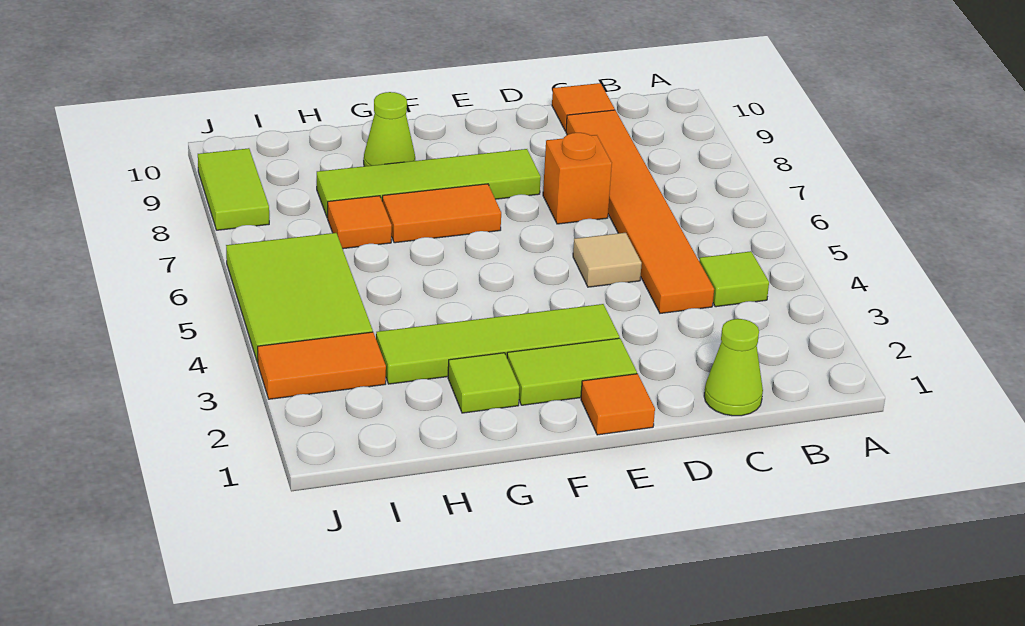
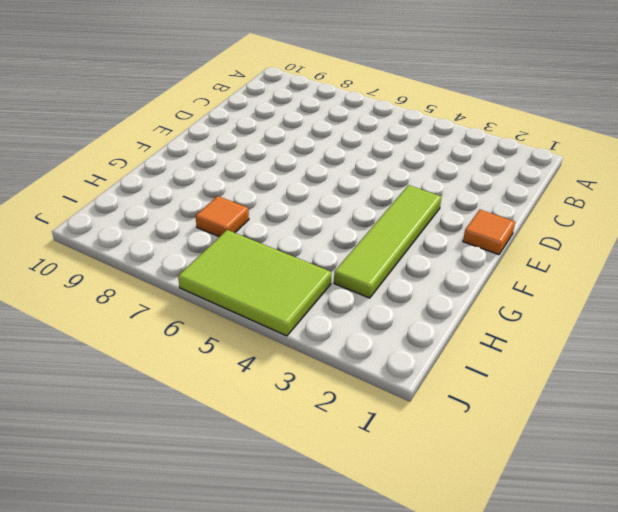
none -> lime 1x1 tile [699,251,769,307]
none -> lime 1x1 cone [704,319,763,416]
none -> orange 1x6 tile [566,110,714,313]

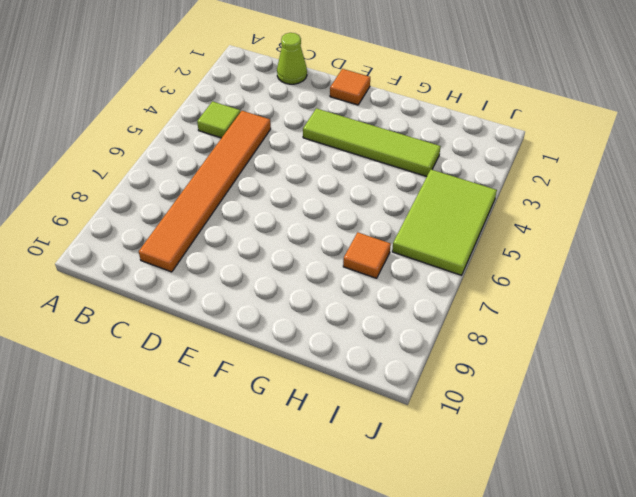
none -> orange 1x1 tile [552,83,615,131]
none -> tan 1x1 tile [573,233,642,287]
none -> orange 1x1 brick [543,133,612,224]

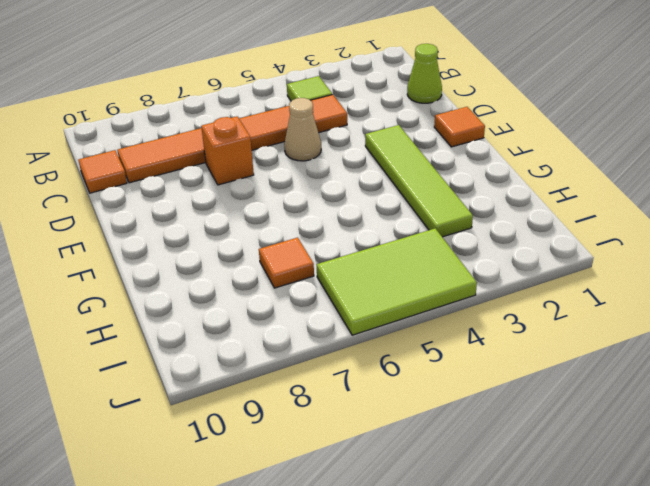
tan 1x1 cone [284,98,321,161] -> tan 1x1 tile [573,233,642,287]
none -> lime 1x2 tile [507,338,637,405]
none -> lime 1x4 tile [317,149,541,218]
none -> orange 1x2 tile [382,184,501,243]

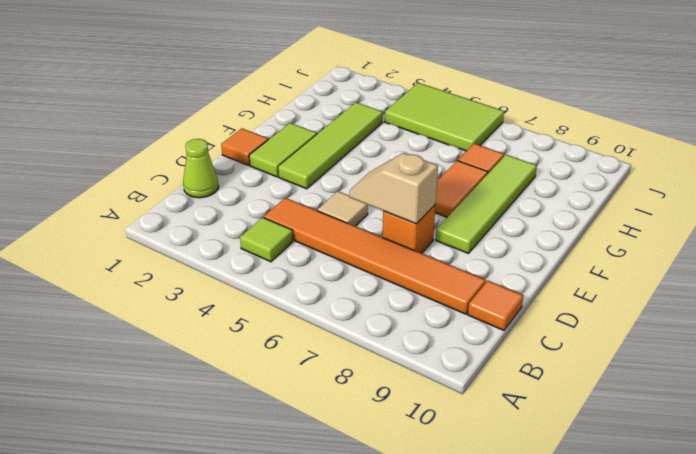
tan 1x2 slope [350,153,438,224] -> none
none -> lime 1x1 tile [448,353,519,413]
none -> lime 1x1 cone [364,92,415,166]
none -> orange 1x2 tile [258,332,386,399]

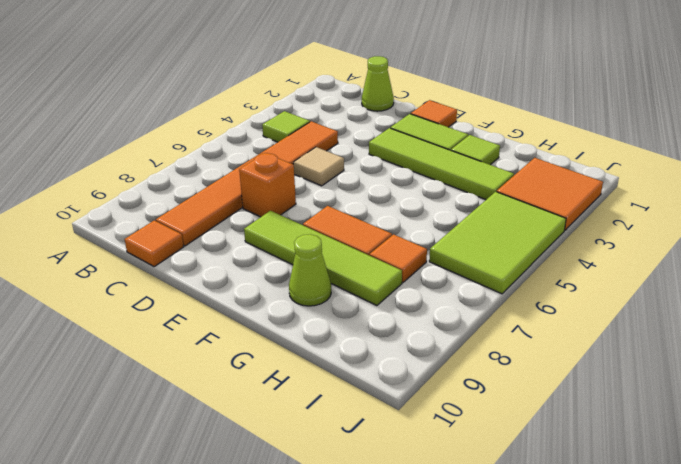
orange 2x2 tile [497,158,603,230] -> orange 1x2 tile [258,332,386,399]
none -> lime 1x2 tile [198,148,269,230]

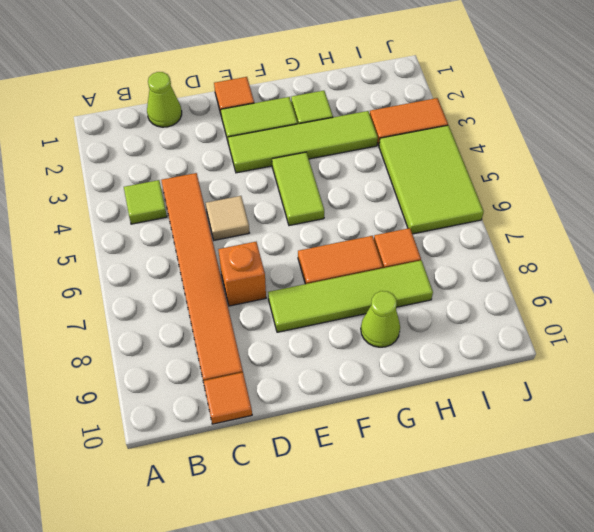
lime 1x2 tile [272,152,324,226] -> lime 1x2 tile moved to [198,148,269,230]

